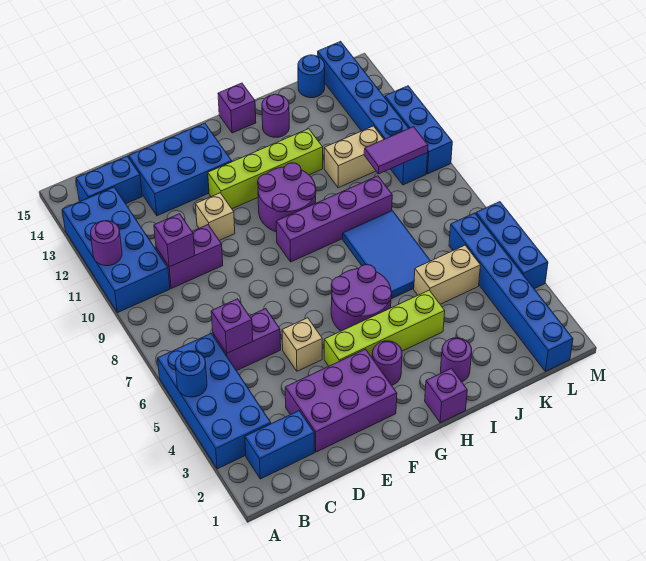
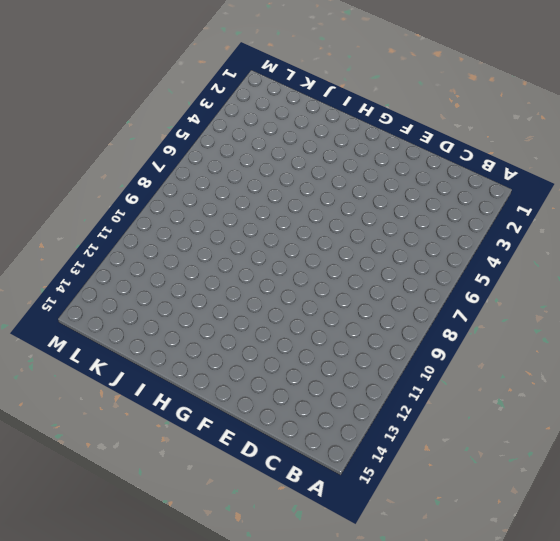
none -> blue 2x4 brick [158,333,271,469]
none -> blue 2x4 brick [62,187,170,313]
none -> blue 1x2 brick [245,411,314,479]
none -> blue 1x2 brick [76,156,142,204]

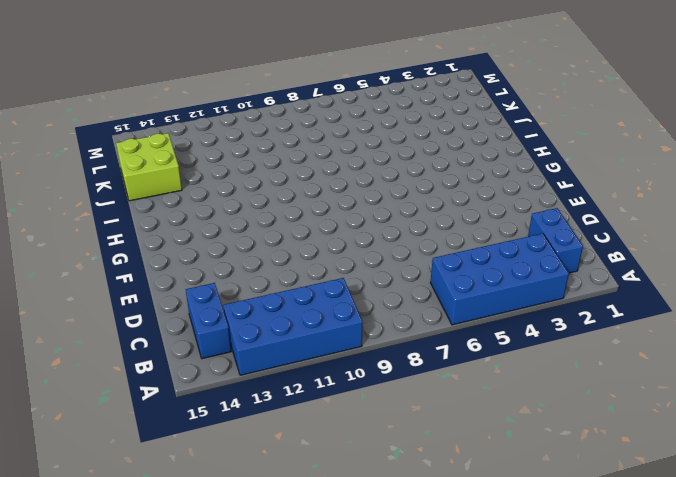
lime 2x2 brick [116,133,182,201] -> blue 1x1 round brick [298,55,325,98]
none -> purple 1x2 brick [213,309,281,371]
none -> purple 1x2 brick [156,225,223,288]
none -> purple 2x3 brick [285,349,397,452]
none -> blue 2x3 brick [129,123,232,216]

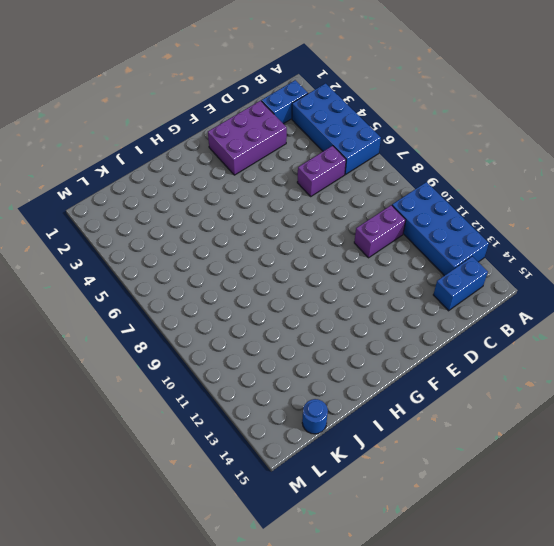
none -> blue 2x3 brick [129,123,232,216]
none -> tan 1x1 brick [282,318,322,371]
none -> tan 1x1 brick [196,193,235,241]
none -> lime 1x4 brick [324,290,445,366]

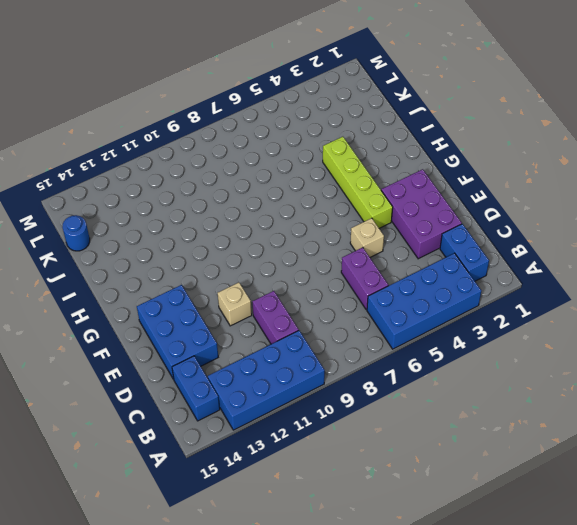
none -> lime 1x4 brick [208,129,323,209]
none -> purple 1x1 round brick [372,341,402,385]
none -> purple 2x2 round brick [331,265,392,331]
none -> purple 1x4 brick [276,176,392,262]

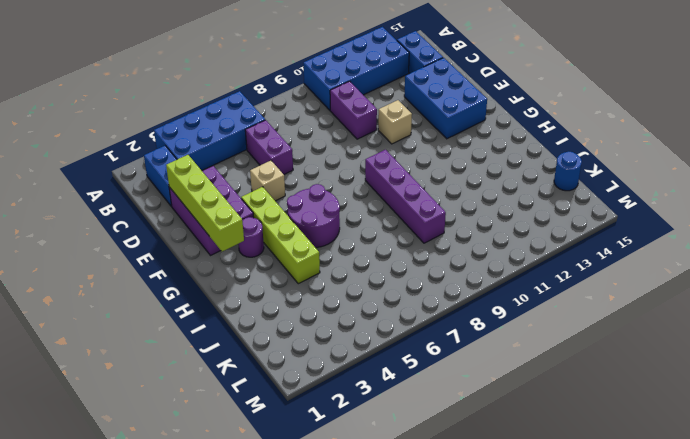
lime 1x4 brick [166,155,244,251] -> lime 1x4 brick moved to [208,129,323,209]
none -> purple 2x2 round brick [258,163,316,232]
none -> purple 1x1 brick [425,368,467,423]
none -> purple 1x1 brick [218,83,256,133]
none -> purple 1x1 round brick [441,338,472,382]

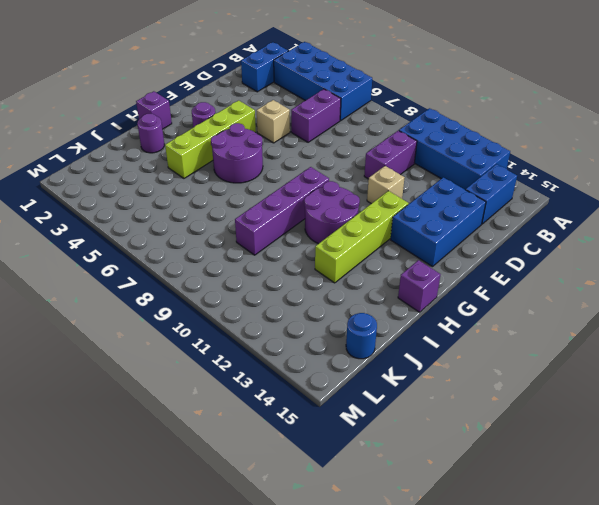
none -> purple 2x3 brick [285,349,397,452]
none -> blue 2x3 tile [343,211,430,299]
none -> purple 1x1 round brick [262,94,289,137]
none -> tan 1x2 brick [414,245,480,304]

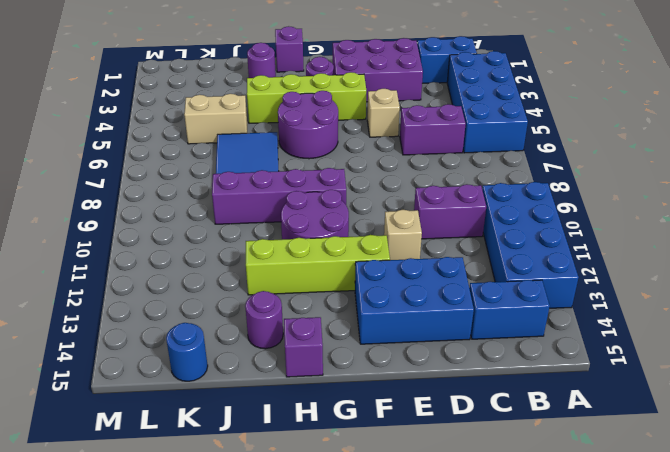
none -> tan 1x2 brick [324,126,384,188]
none -> blue 1x6 brick [449,213,573,371]
none -> blue 1x6 brick [318,41,428,185]
none -> blue 1x3 brick [476,202,548,289]

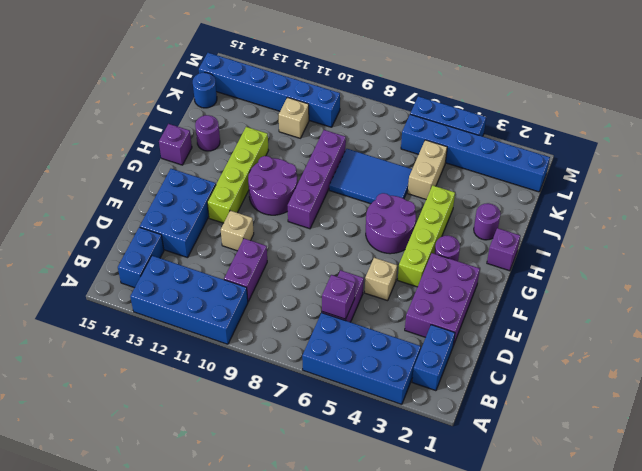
tan 1x1 brick [279,97,309,138] -> tan 1x2 brick [324,126,384,188]
none -> blue 1x3 brick [385,86,452,174]
none -> blue 1x1 round brick [175,351,207,397]
none -> purple 1x1 round brick [91,221,122,266]
none -> purple 1x1 brick [154,214,195,267]

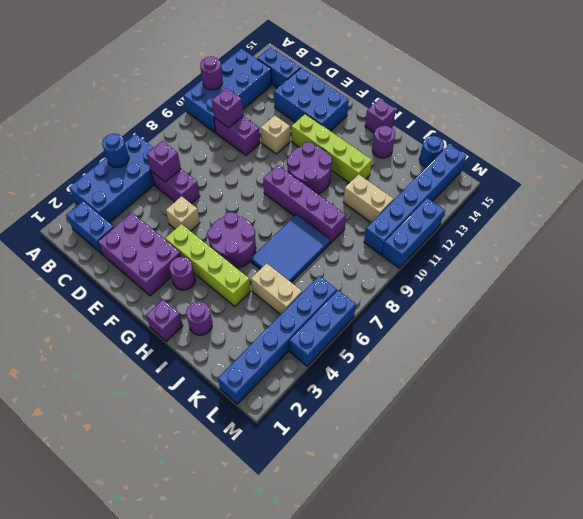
none -> purple 1x2 tile [364,127,428,174]

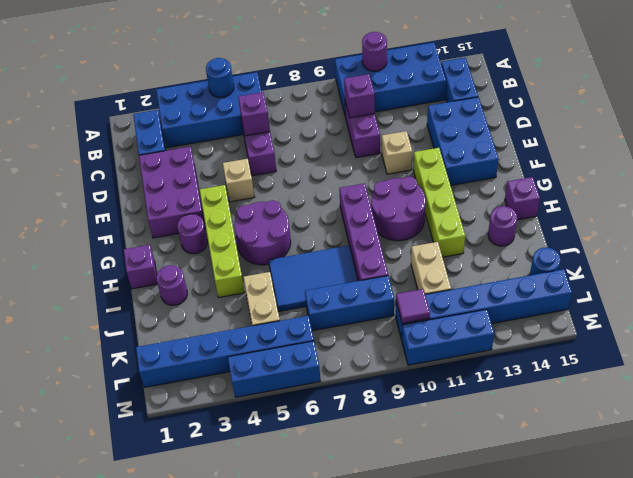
blue 1x3 brick [305,276,394,331] -> none
purple 1x1 tile [396,289,430,323] -> purple 1x2 tile [364,127,428,174]

